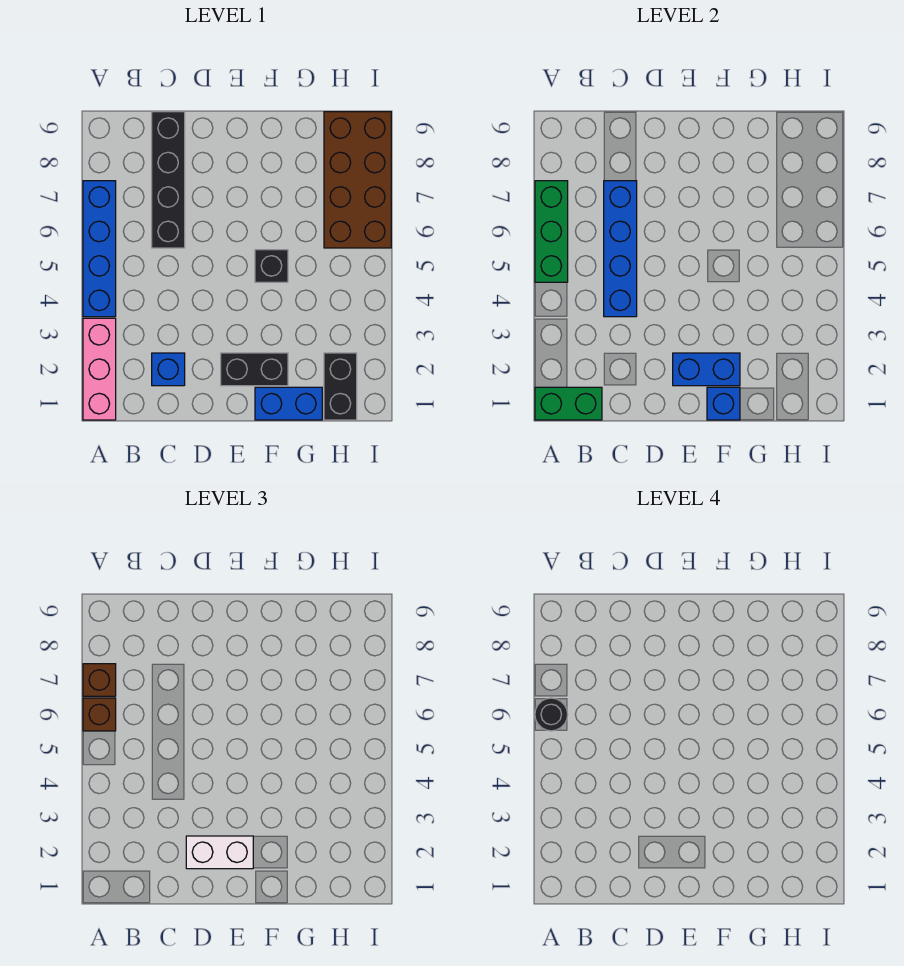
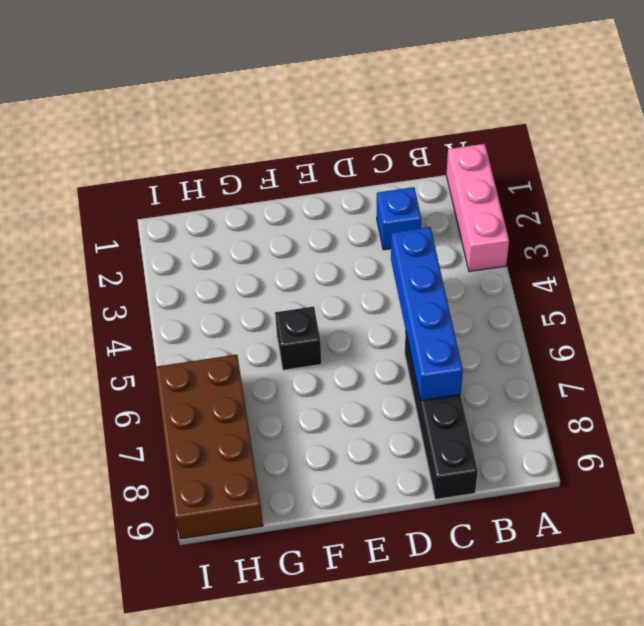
none -> blue 1x4 brick [83,181,116,317]
none -> black 1x2 brick [221,353,288,386]
none -> blue 1x2 brick [255,387,322,420]

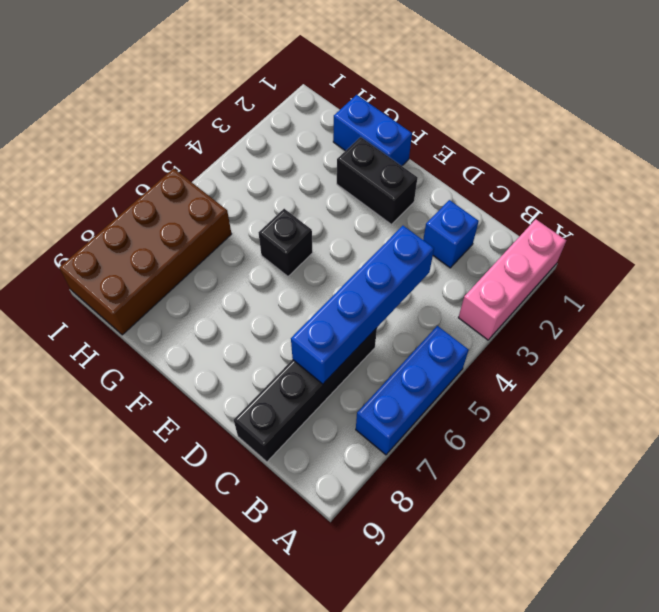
blue 1x3 brick [356,326,469,455] -> blue 1x4 brick [83,181,116,317]
none -> black 1x2 brick [324,353,357,420]
none -> green 1x2 brick [535,387,602,420]
none -> green 1x3 brick [535,181,568,282]

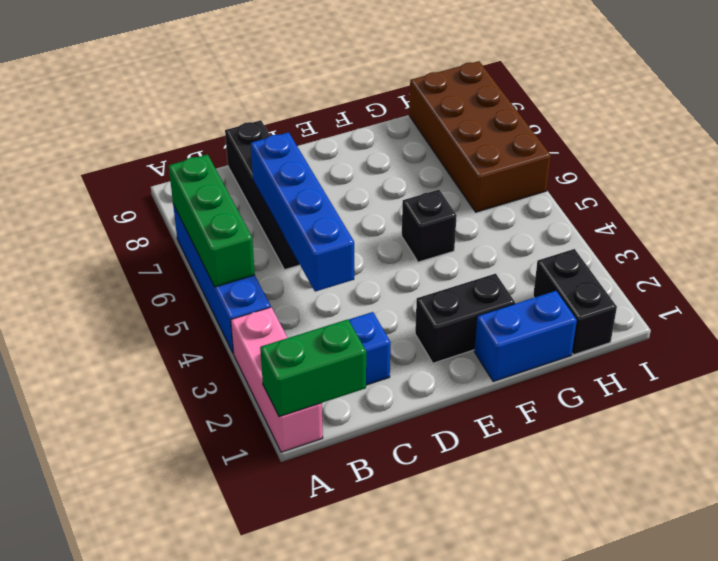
none -> blue 1x2 brick [673,353,740,386]
none -> blue 1x1 brick [707,387,740,420]
none -> brown 1x1 brick [83,698,116,731]

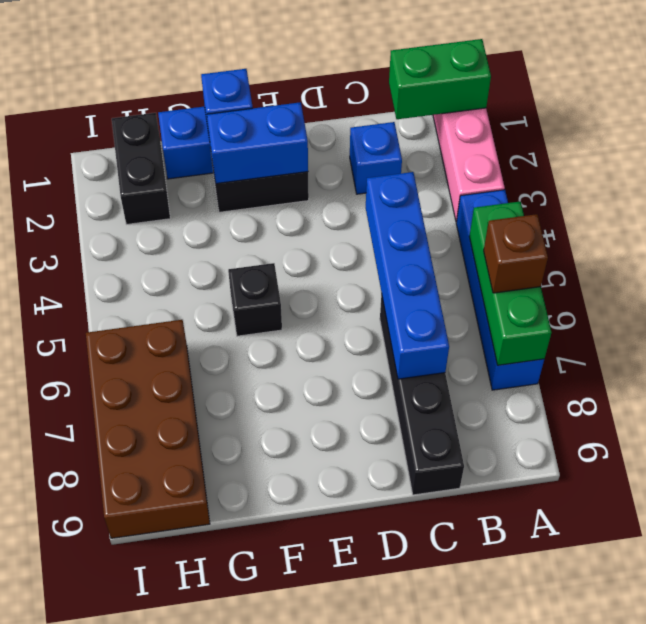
none -> brown 1x1 brick [83,664,116,696]
none -> white 1x2 brick [186,836,253,869]
none -> black 1x1 round brick [535,698,568,731]

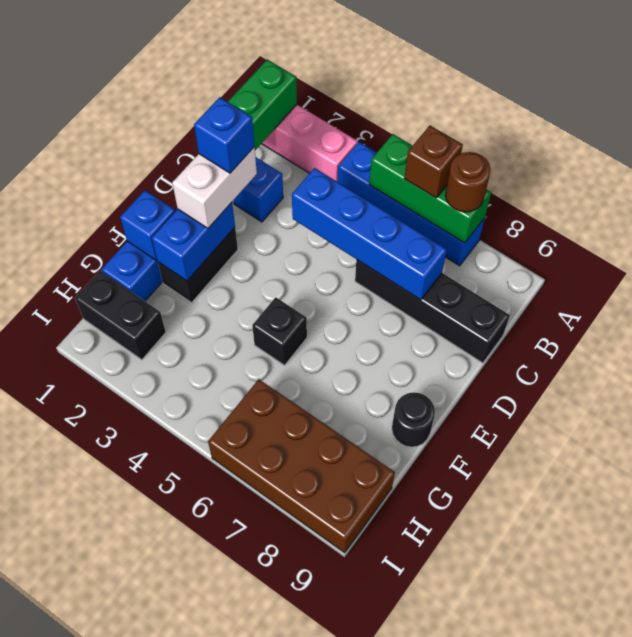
brown 1x1 round brick [445,152,490,212] -> brown 1x1 brick [83,664,116,696]
blue 1x1 brick [194,97,254,173] -> none
black 1x1 round brick [392,392,435,447] -> black 1x1 round brick moved to [535,698,568,731]

